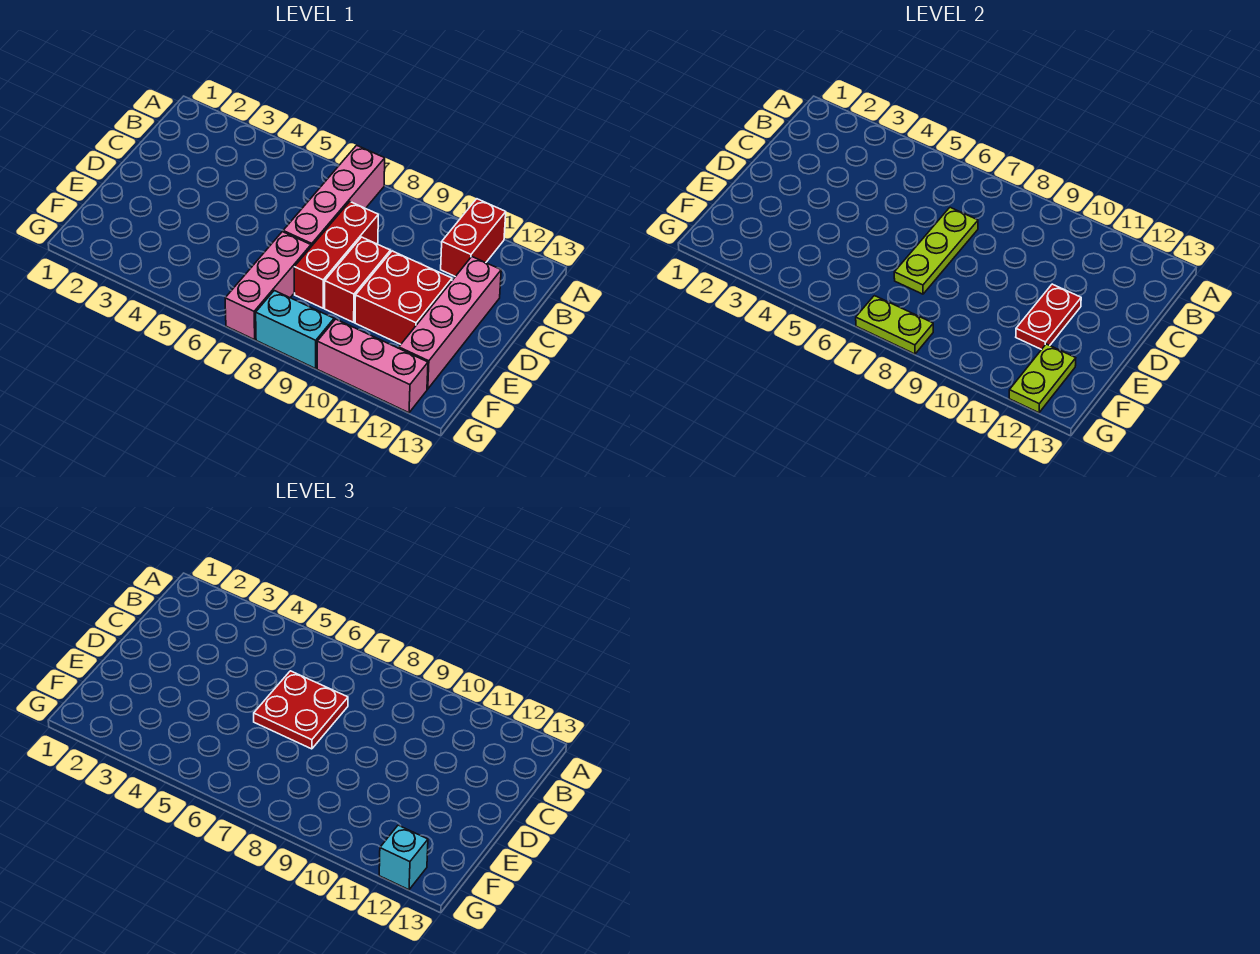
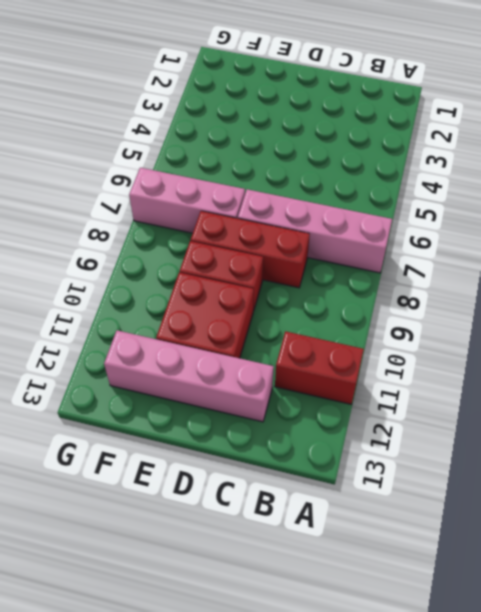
none -> cyan 1x2 brick [256,291,334,368]
none -> pink 1x3 brick [317,319,428,413]
none -> lime 1x3 plate [894,207,978,294]

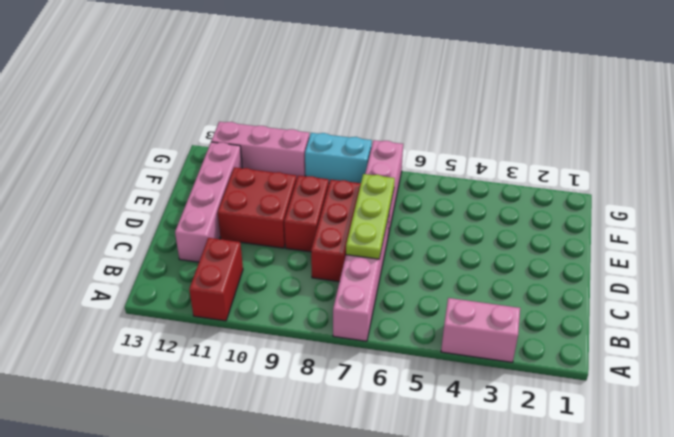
pink 1x2 brick [441,298,520,362] -> none
none -> red 1x2 plate [1016,284,1081,350]
none -> lime 1x2 plate [1009,344,1076,413]
none -> lime 1x2 plate [856,296,933,354]

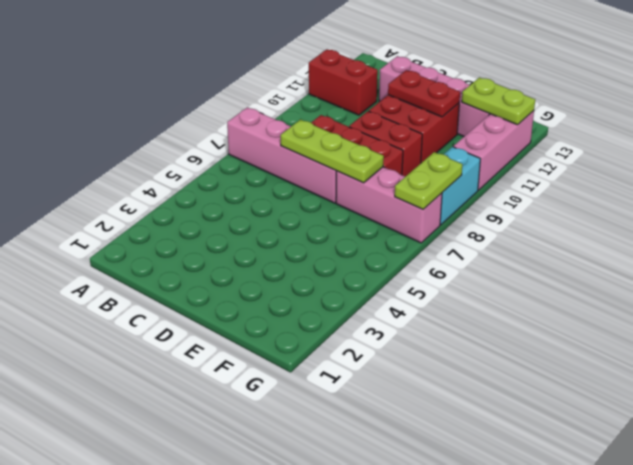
none -> red 2x2 plate [254,671,348,749]
none -> cyan 1x1 brick [379,825,428,890]

